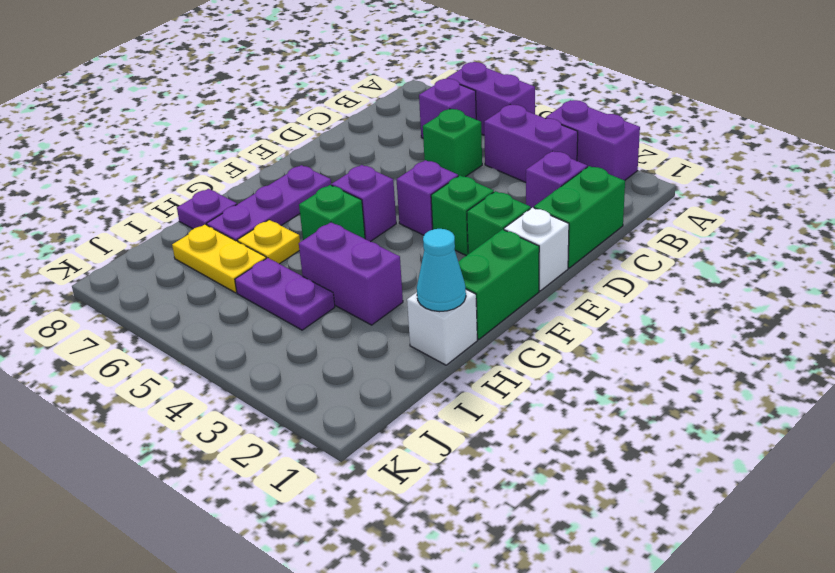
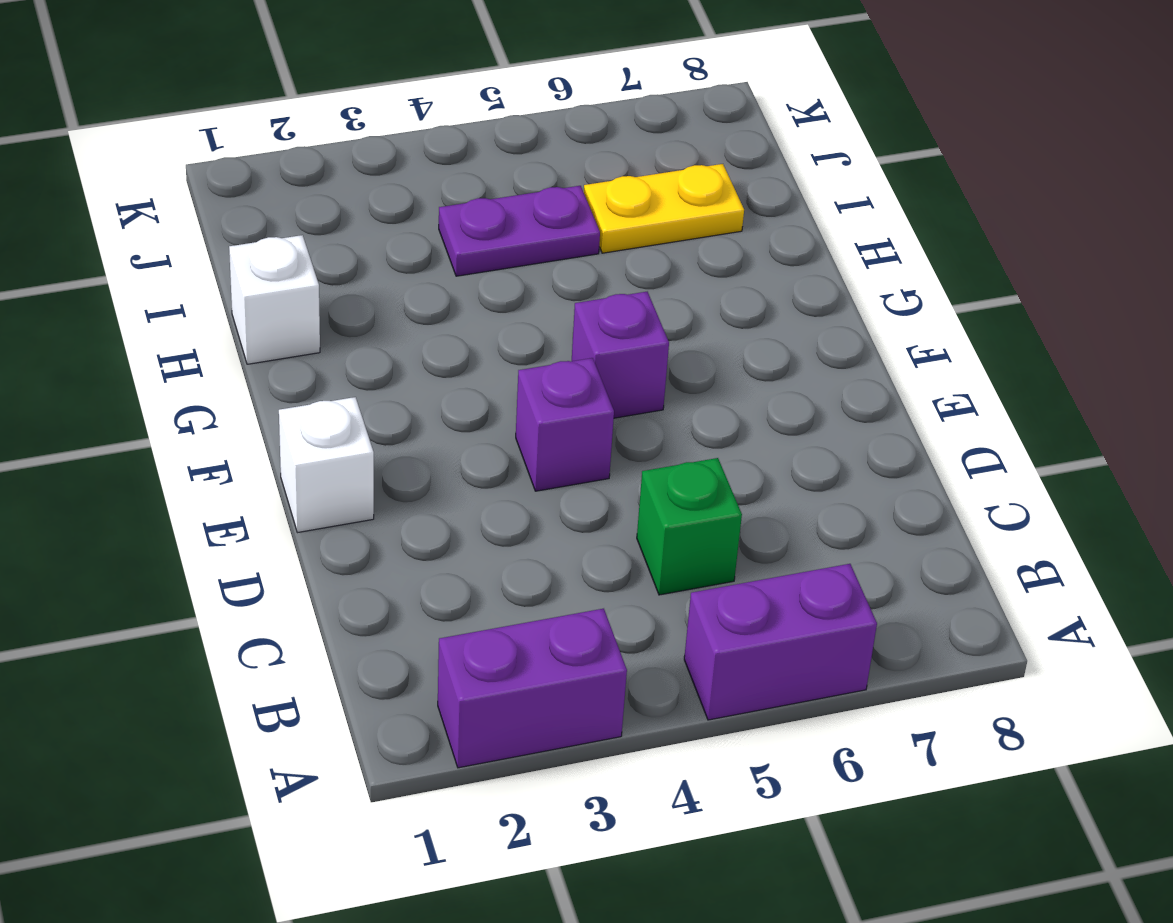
none -> purple 1x2 brick [484,105,578,183]
none -> purple 1x1 brick [419,79,476,138]
none -> green 1x2 brick [534,166,625,268]

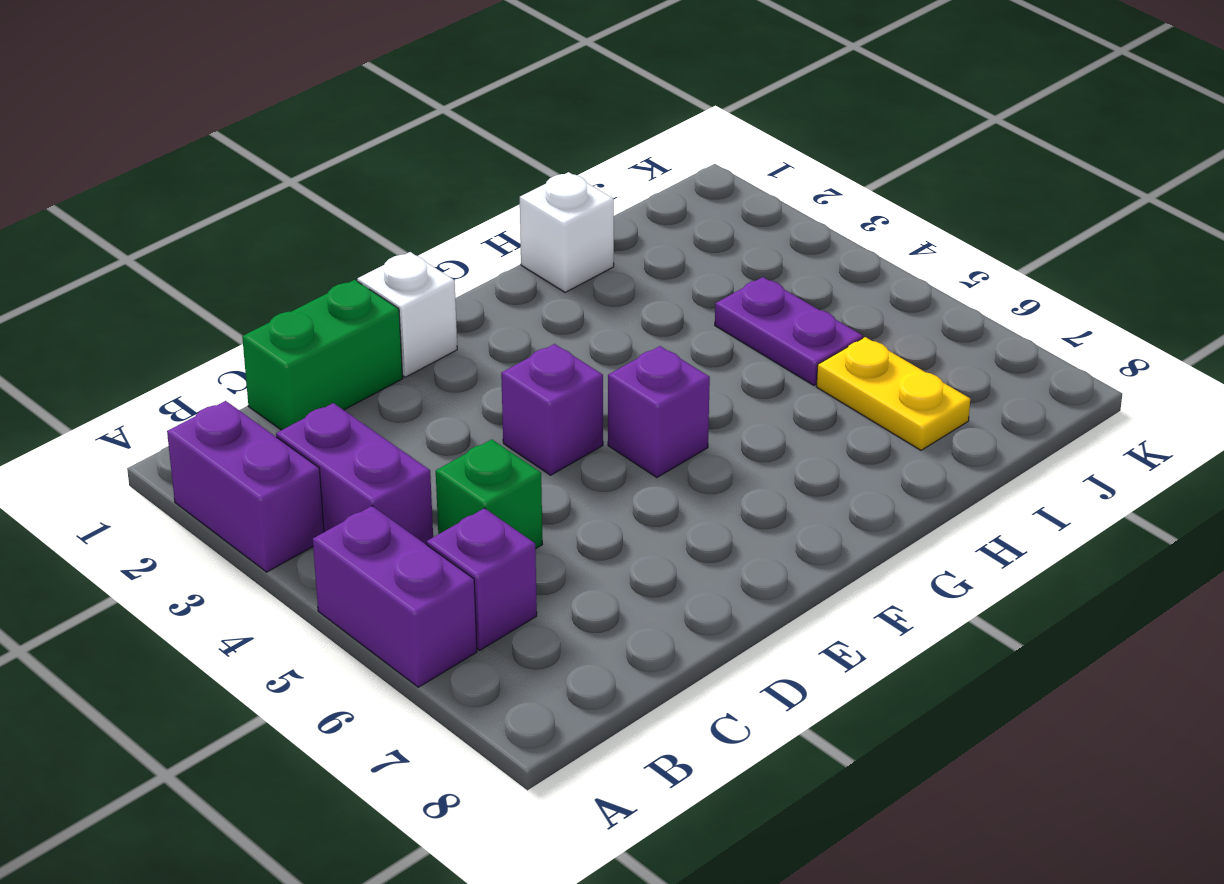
none -> purple 1x1 brick [526,151,587,208]
none -> green 1x1 brick [467,191,531,254]
none -> green 1x1 brick [431,176,494,256]

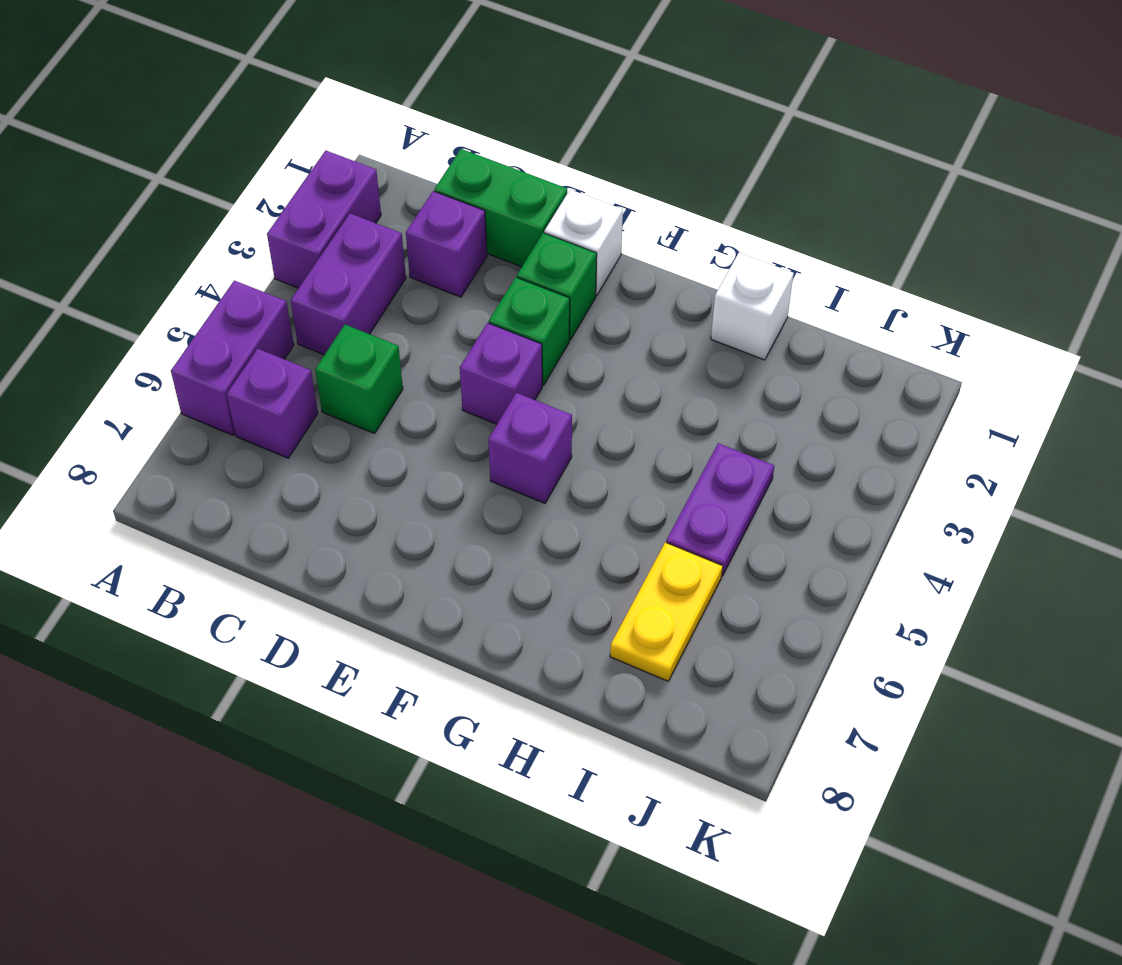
none -> green 1x2 brick [459,229,539,340]
none -> purple 1x3 plate [207,165,331,241]
none -> green 1x1 brick [299,185,365,240]

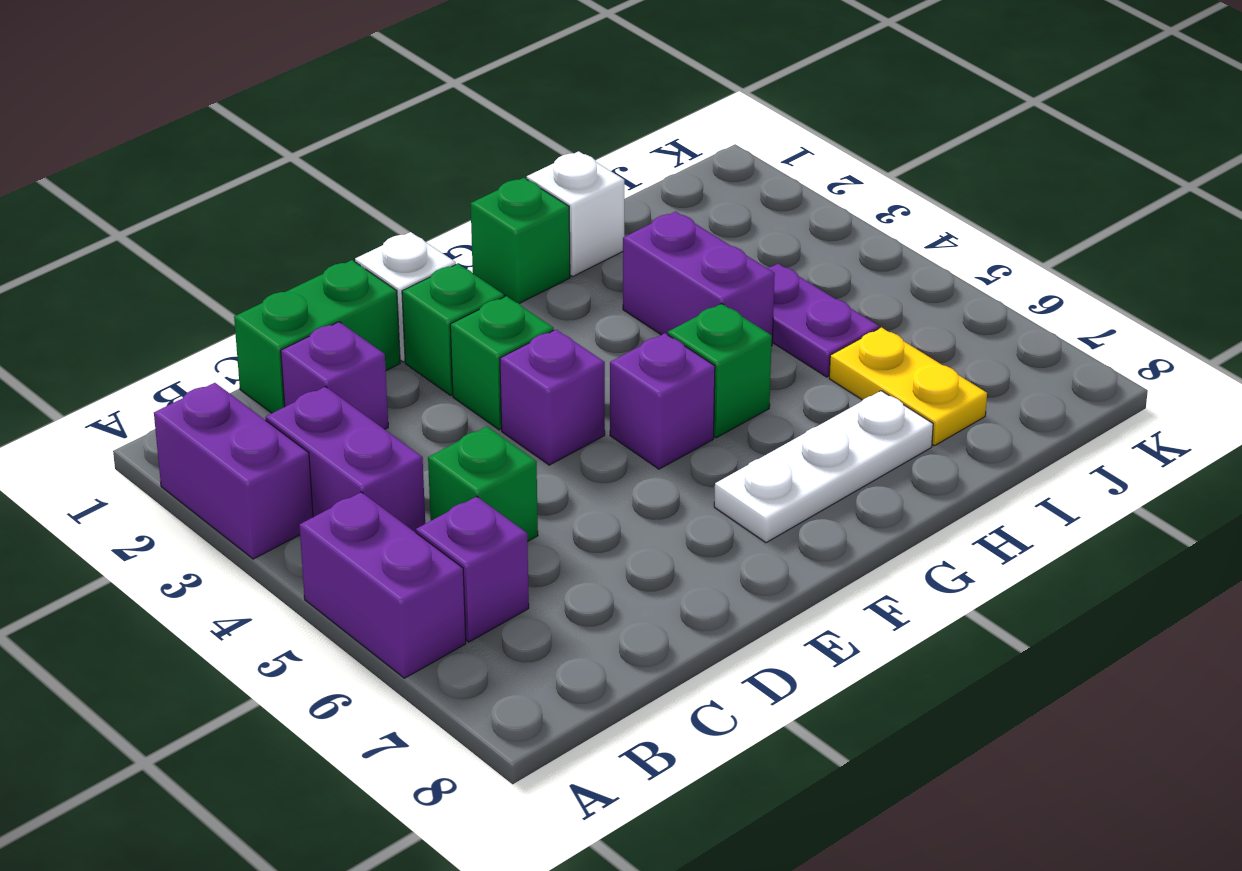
white 1x3 plate [714,391,933,543] -> purple 1x3 plate [207,165,331,241]
green 1x1 brick [471,178,570,304] -> green 1x2 brick [459,229,539,340]
none -> yellow 1x1 plate [237,220,300,264]
none -> purple 1x1 plate [177,189,237,229]
none -> cyan 1x1 cone [417,229,466,312]

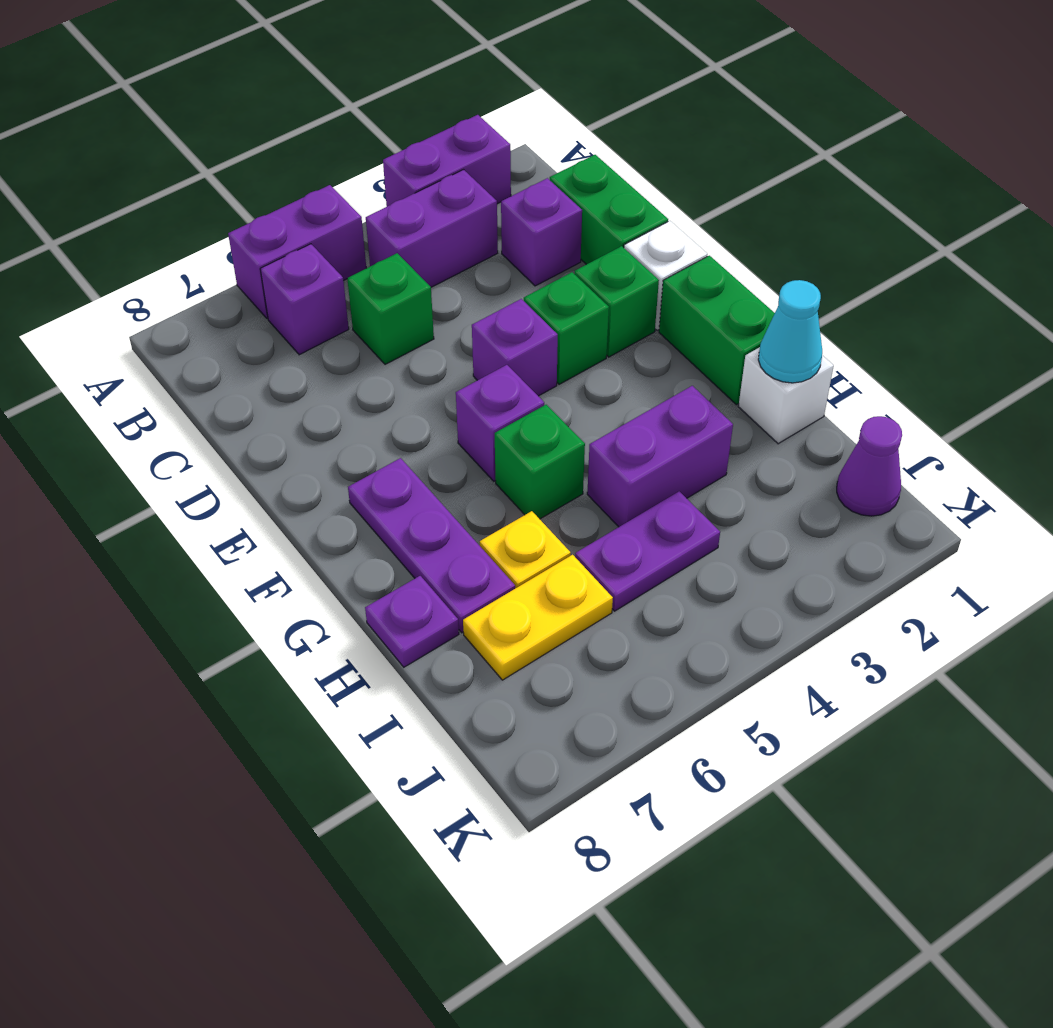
purple 1x1 cone [837,416,902,516] -> none

